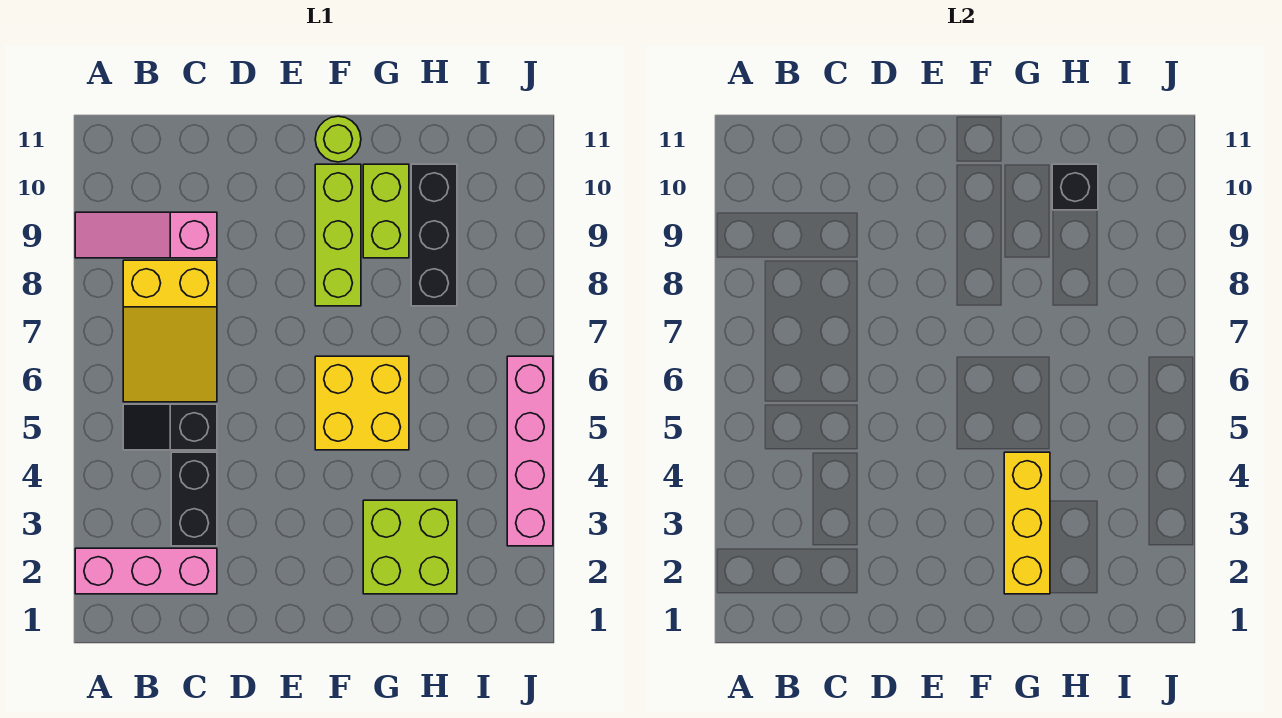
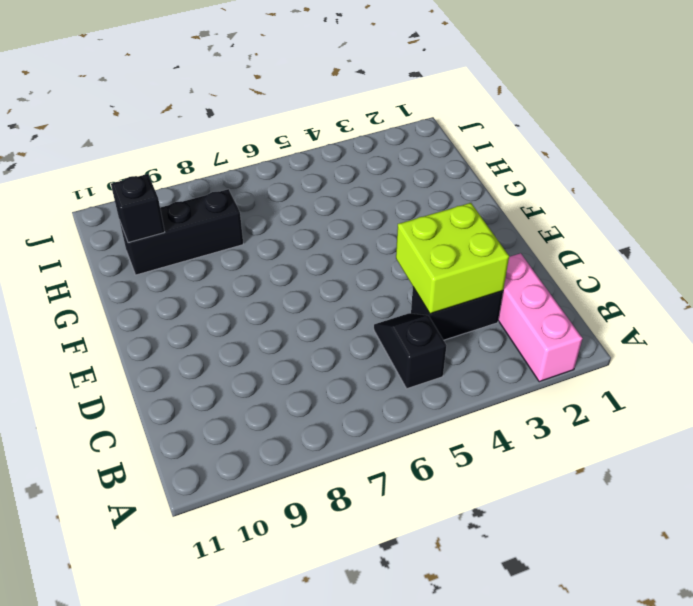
black 1x2 slope [374,313,447,389] -> black 1x2 slope turned to [123,404,217,450]
lime 2x2 brick [396,203,509,314] -> lime 2x2 brick moved to [363,500,457,594]
none -> pink 1x3 slope [75,212,217,258]
none -> yellow 2x3 slope [123,260,217,402]
none -> yellow 2x2 brick [315,356,409,450]

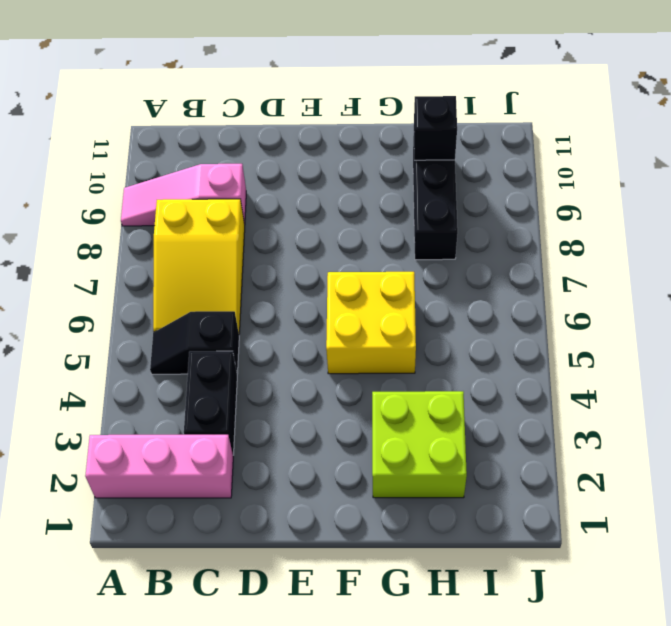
none -> lime 1x3 brick [315,164,361,306]
none -> lime 1x1 round brick [315,116,361,162]
none -> lime 1x2 brick [363,164,409,258]

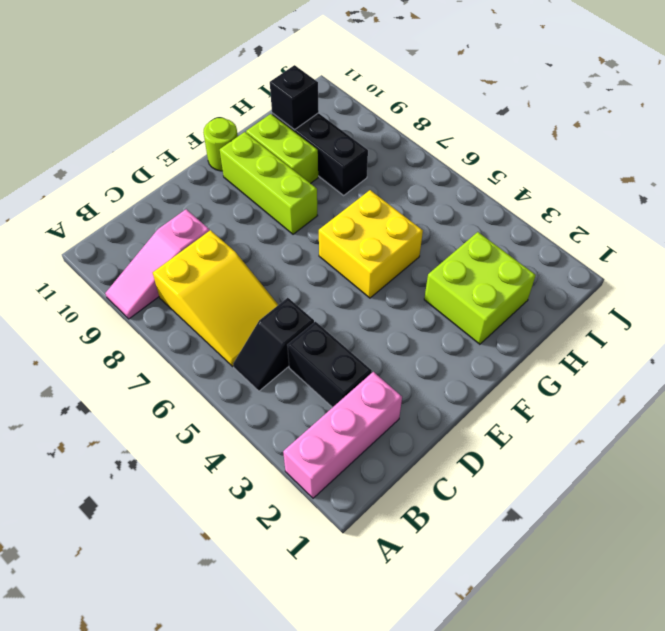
none -> pink 1x4 brick [507,356,553,546]
none -> yellow 1x3 brick [1004,452,1050,594]

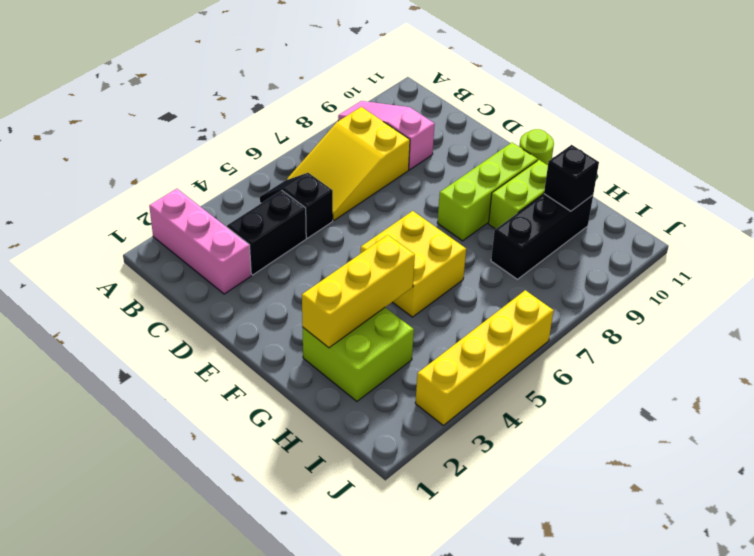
yellow 1x4 brick [415,290,554,425] -> pink 1x4 brick [507,356,553,546]

